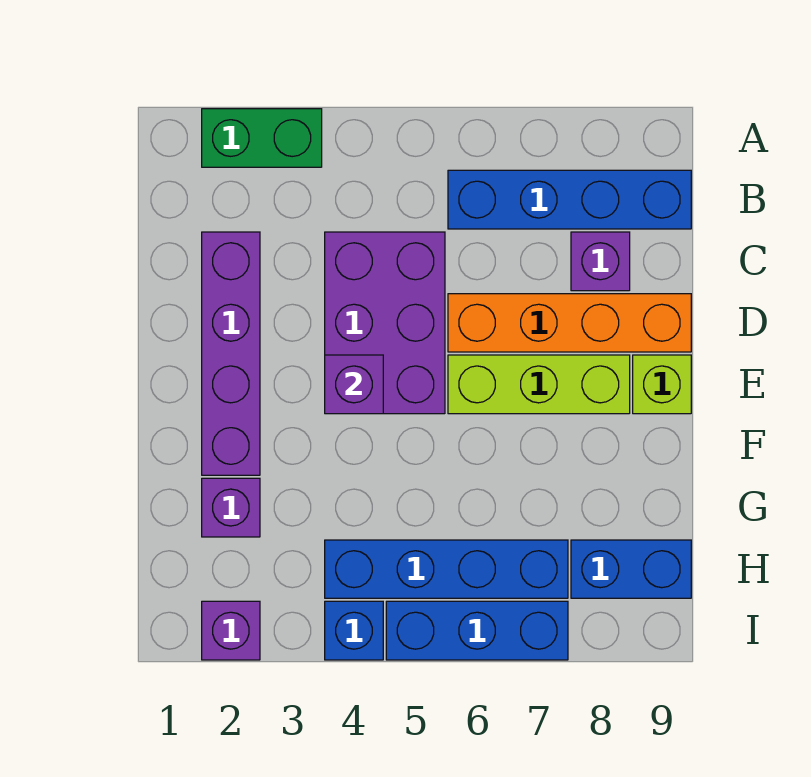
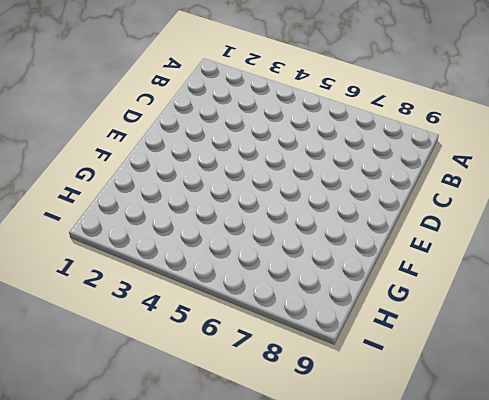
none -> green 1x2 brick [202,109,322,167]
none -> blue 1x4 brick [448,170,691,229]
none -> purple 1x4 brick [202,232,260,475]

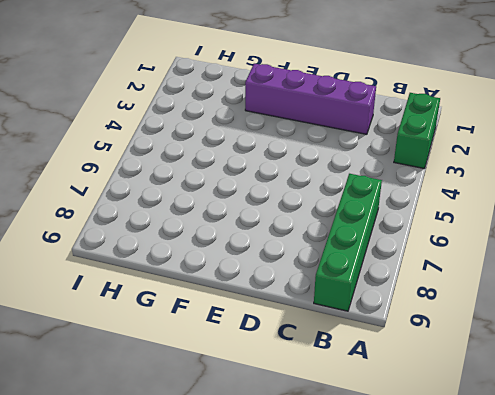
green 1x4 brick [314,174,382,311] -> blue 1x4 brick [448,170,691,229]
none -> purple 2x3 brick [325,232,445,414]
none -> purple 1x1 brick [571,232,630,291]
none -> orange 1x4 brick [448,294,691,352]

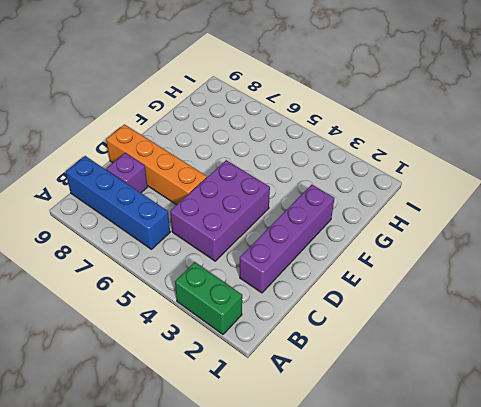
none -> lime 1x3 brick [448,355,630,414]
none -> lime 1x1 brick [633,355,691,414]
none -> purple 1x1 brick [202,478,260,537]

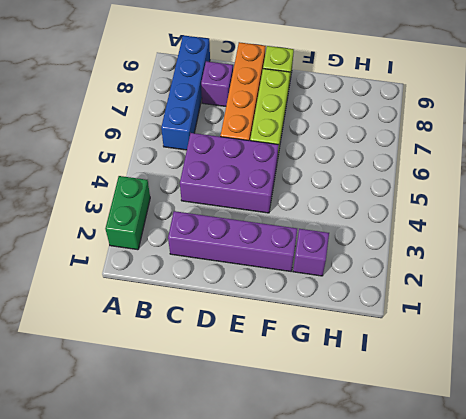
none -> blue 1x4 brick [325,540,568,598]
none -> blue 1x2 brick [571,540,691,598]
none -> purple 1x1 brick [202,601,260,660]

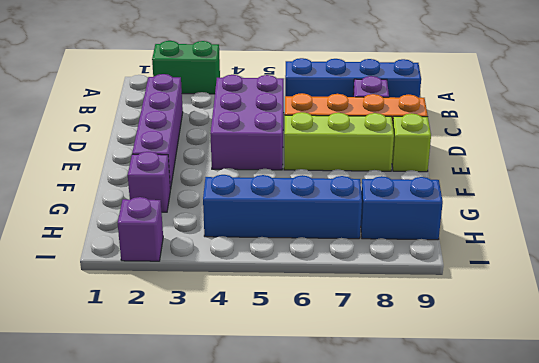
none -> blue 1x1 brick [325,601,383,660]
none -> blue 1x3 brick [386,601,568,660]
none -> purple 1x1 brick [325,355,383,414]

